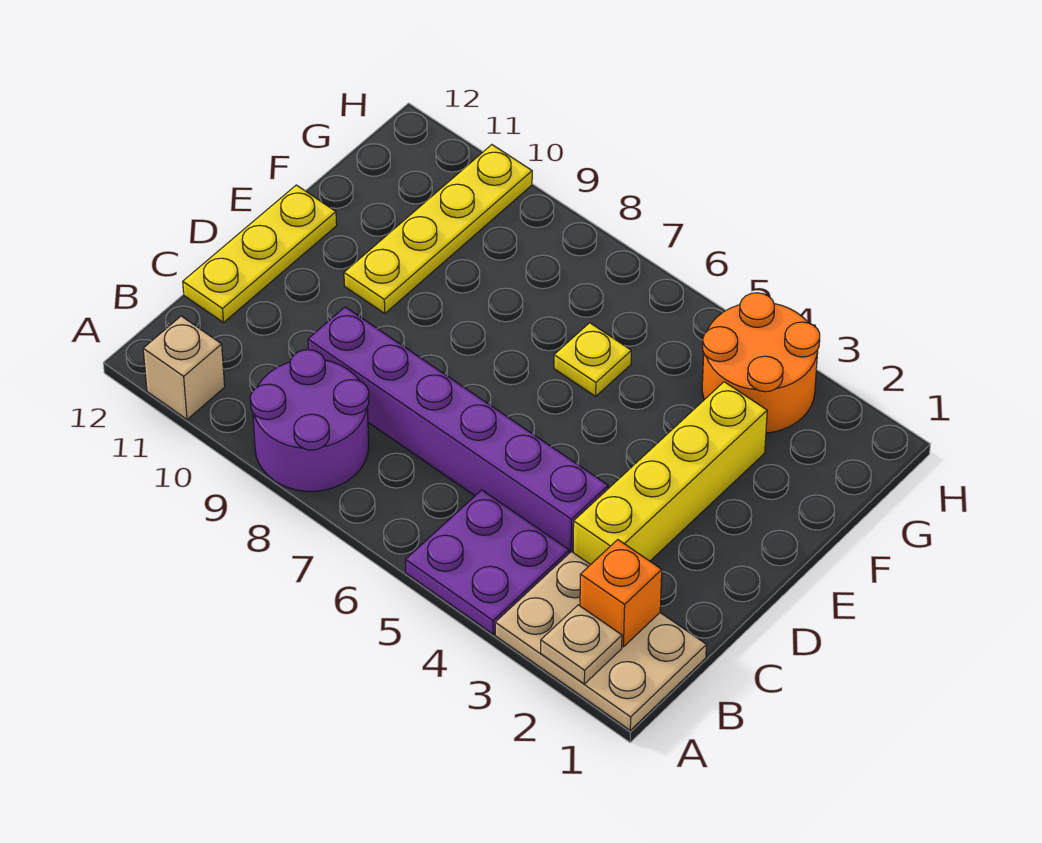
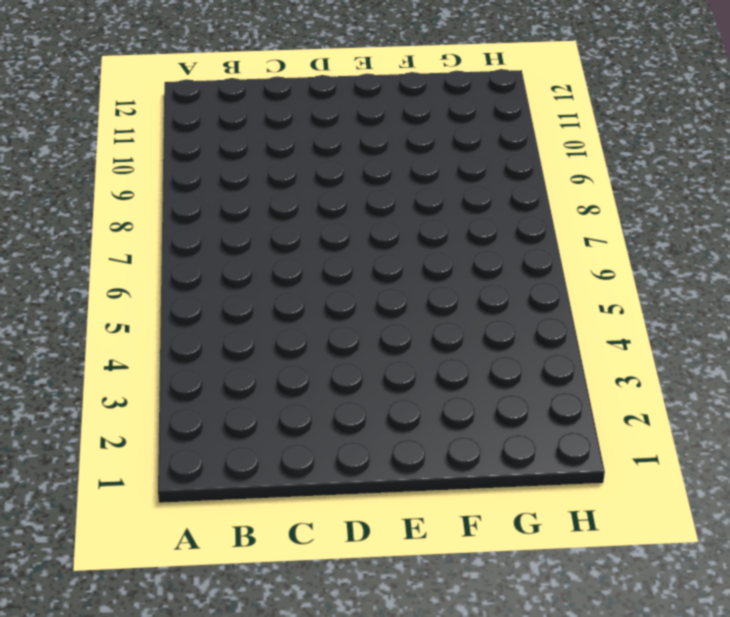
none -> tan 2x3 plate [495,552,706,730]
none -> purple 2x2 plate [405,490,569,634]
none -> purple 2x2 round brick [250,350,369,491]

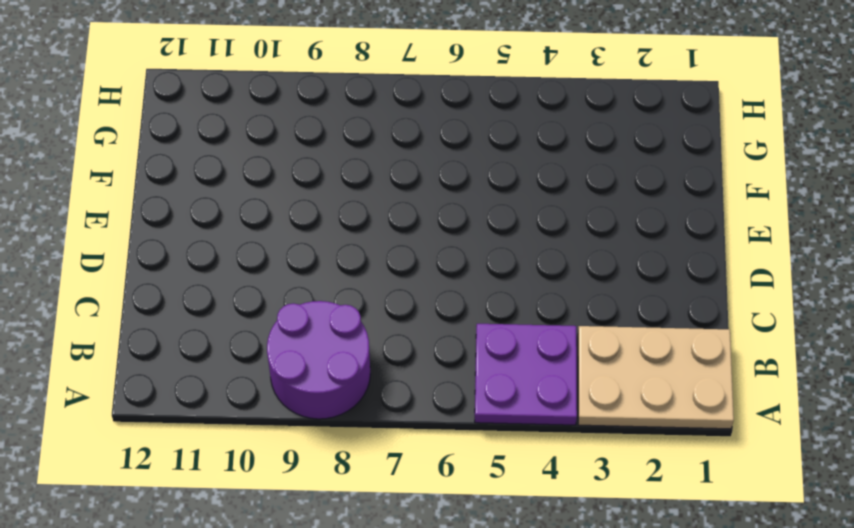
none -> tan 1x1 brick [143,316,225,419]
none -> yellow 1x4 brick [573,382,767,565]
none -> purple 1x6 brick [308,307,608,553]

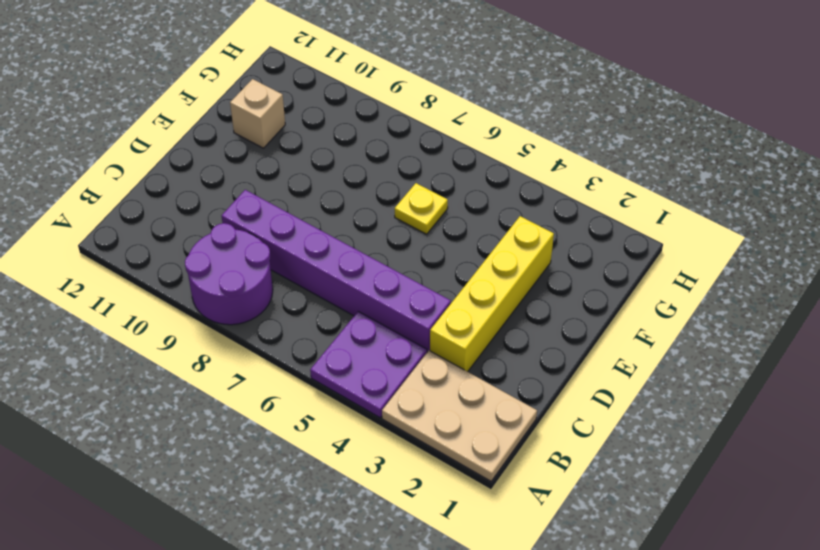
tan 1x1 brick [230,79,285,148] -> tan 1x1 brick moved to [143,316,225,419]
none -> yellow 1x3 plate [183,185,337,323]
none -> yellow 1x4 plate [344,145,532,314]
none -> orange 2x2 round brick [702,293,820,433]

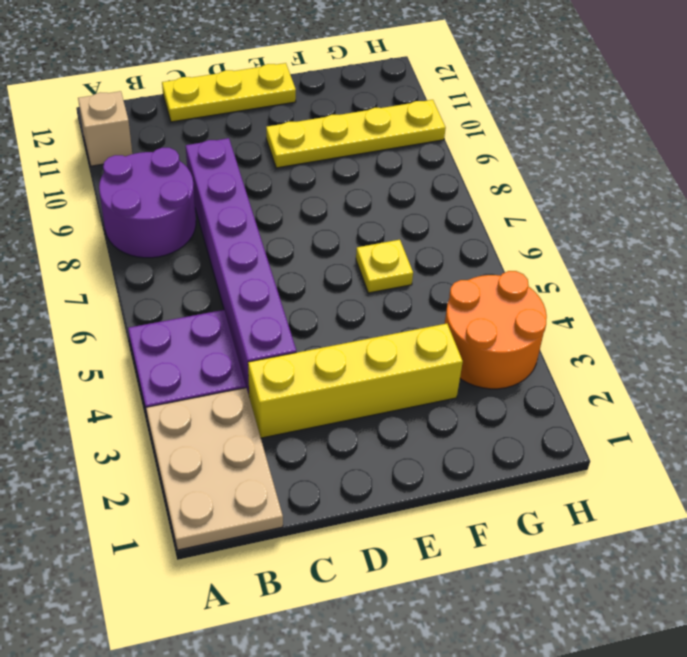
none -> tan 1x1 plate [541,605,622,684]
none -> orange 1x1 brick [580,540,662,647]

